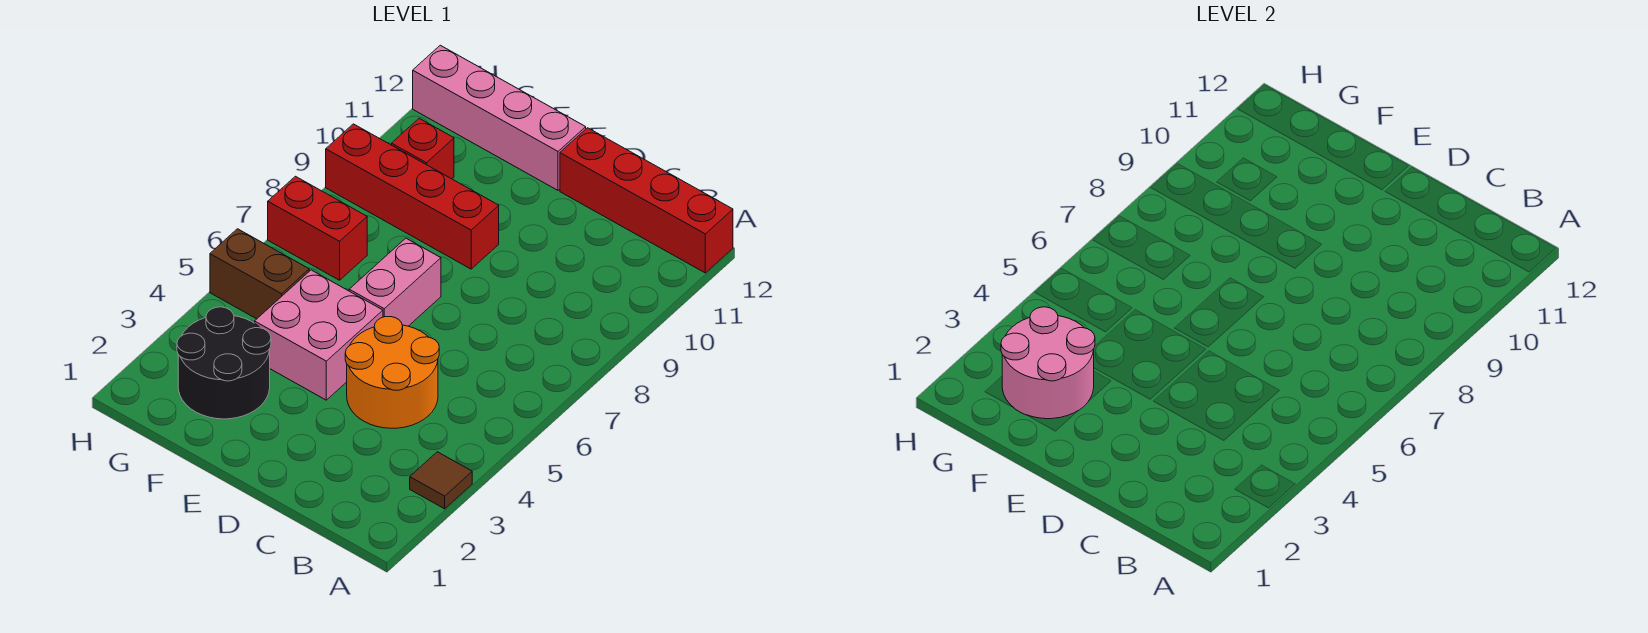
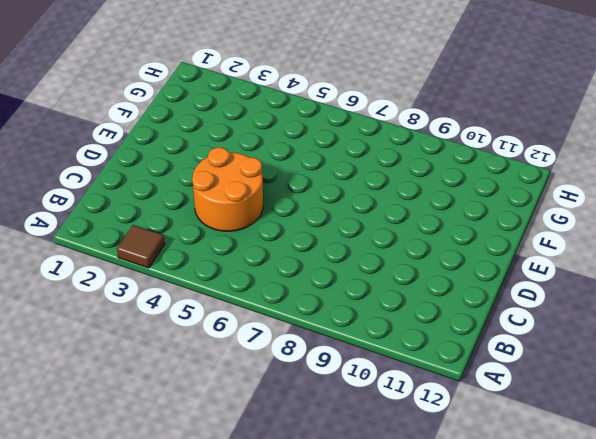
none -> red 1x4 brick [560,128,733,273]
none -> pink 2x2 brick [255,270,383,400]
none -> pink 1x2 brick [349,238,441,326]

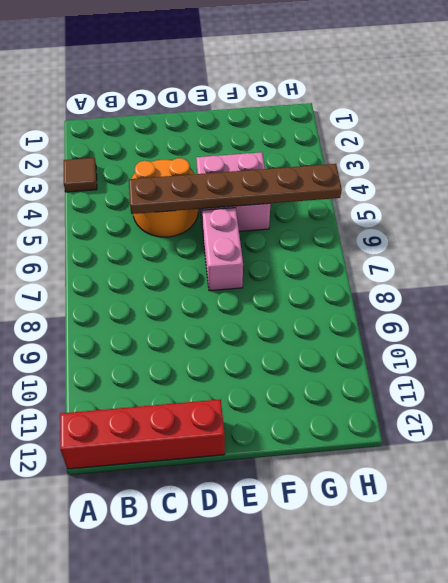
brown 1x6 plate [129,164,342,214] -> none
none -> red 1x4 brick [326,124,499,269]
none -> pink 1x4 brick [413,45,586,190]
none -> black 2x2 round brick [177,307,271,419]

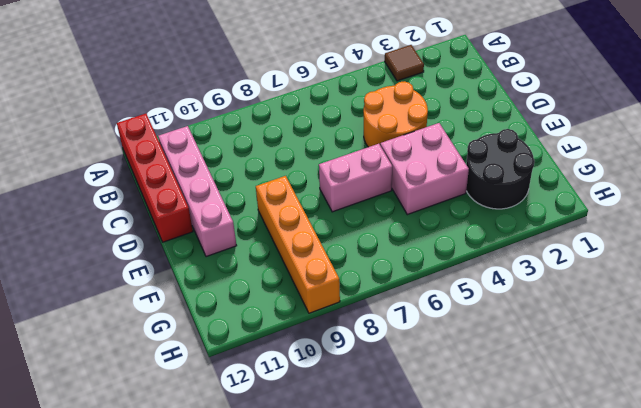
pink 1x4 brick [158,126,237,257] -> pink 1x4 brick moved to [413,45,586,190]
orange 1x4 brick [256,176,340,313] -> red 1x4 brick [326,124,499,269]
none -> brown 1x2 brick [210,229,309,319]
none -> red 1x2 brick [268,176,367,280]
none -> red 1x1 brick [392,118,454,179]

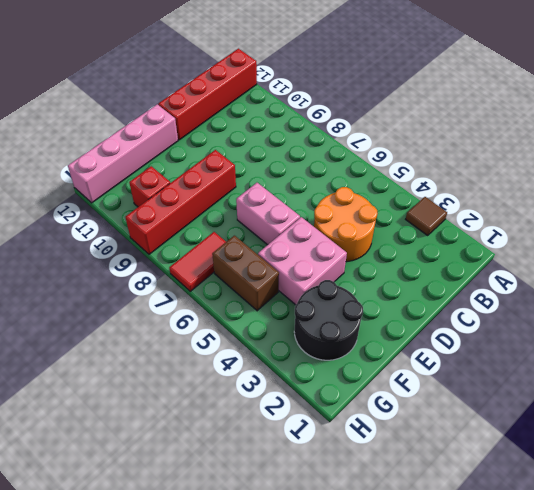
brown 1x2 brick [212,236,279,311] -> brown 1x2 brick turned to [210,229,309,319]
red 1x2 tile [169,232,226,291] -> red 1x2 brick [268,176,367,280]
none -> pink 2x2 round brick [1001,307,1095,419]

